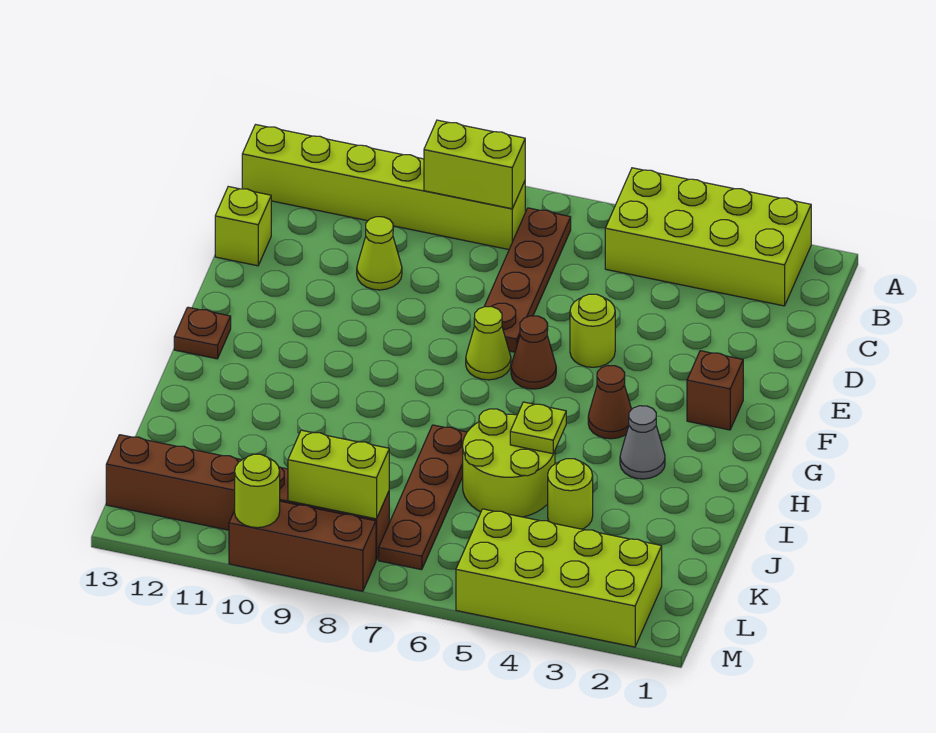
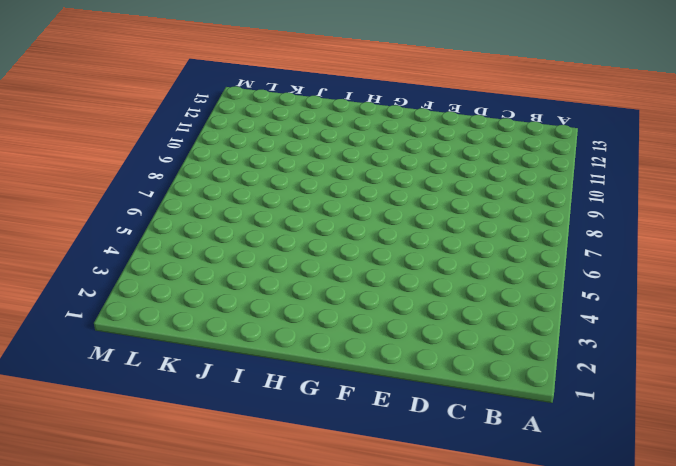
none -> lime 2x4 brick [605,168,811,306]
none -> brown 1x4 plate [484,208,571,352]
none -> lime 1x6 brick [242,125,525,250]

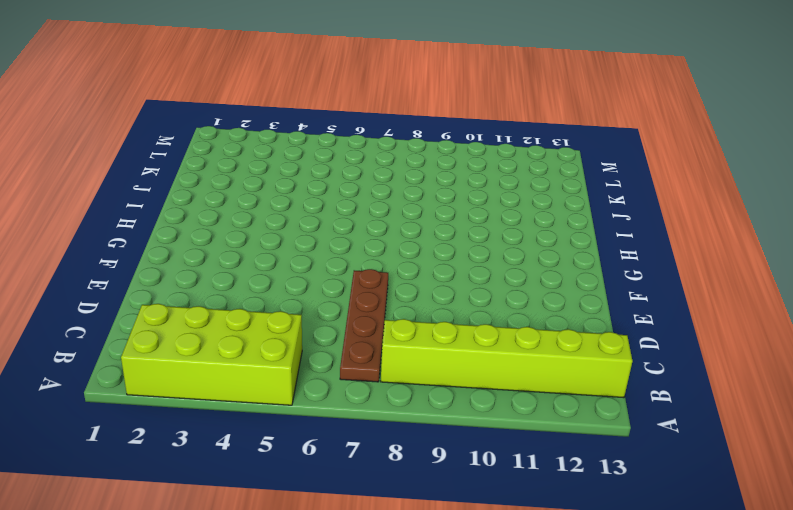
none -> lime 1x1 cone [357,217,402,290]
none -> lime 1x1 brick [215,187,271,266]
none -> lime 1x1 round brick [570,294,615,367]

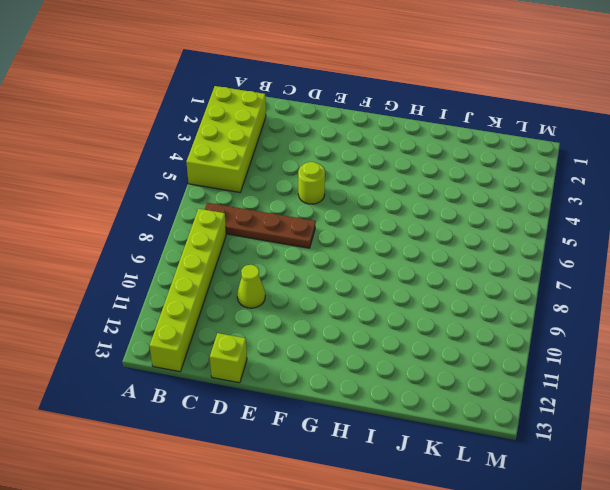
none -> brown 1x1 brick [687,351,743,430]
none -> brown 1x1 cone [511,316,556,389]
none -> lime 1x1 cone [466,307,511,380]

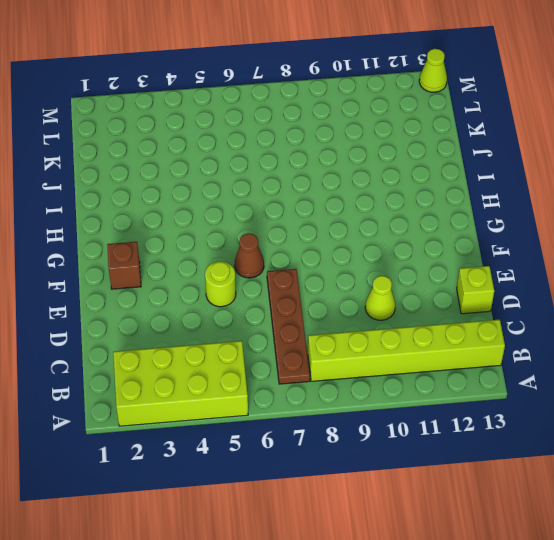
lime 1x1 cone [419,49,447,92] -> lime 1x1 cone moved to [466,307,511,380]
none -> brown 1x1 cone [588,366,632,439]
none -> brown 1x1 plate [174,307,231,359]
none -> grey 1x1 cone [620,406,665,479]

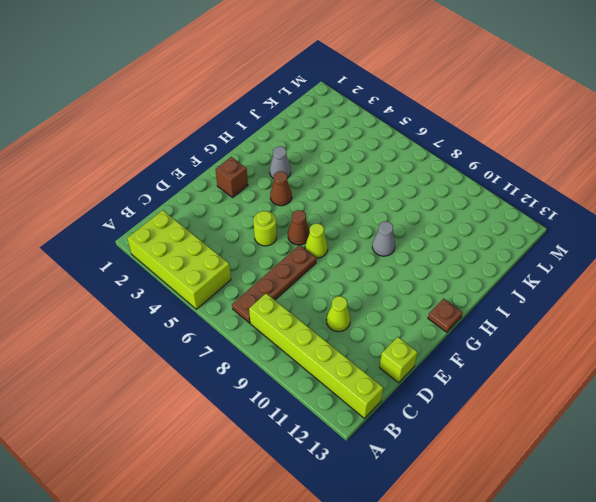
grey 1x1 cone [372,222,395,256] -> none
none -> lime 2x2 round brick [463,409,555,517]
none -> brown 1x4 plate [379,425,467,570]
none -> lime 1x1 round brick [548,459,593,529]

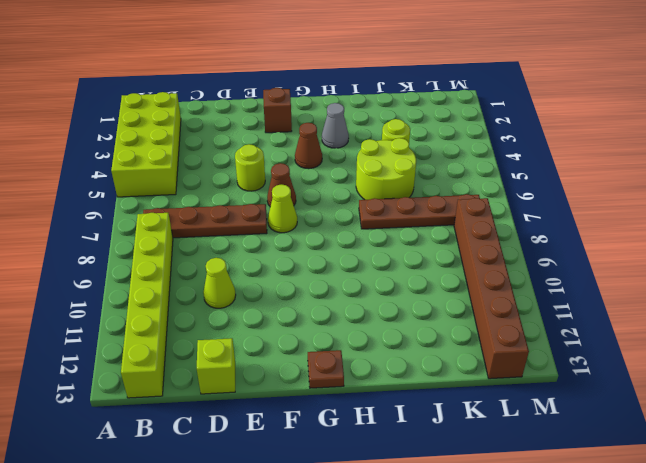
none -> lime 2x4 brick [456,509,662,647]
none -> brown 1x3 brick [229,501,376,591]
none -> lime 1x2 brick [424,120,525,209]

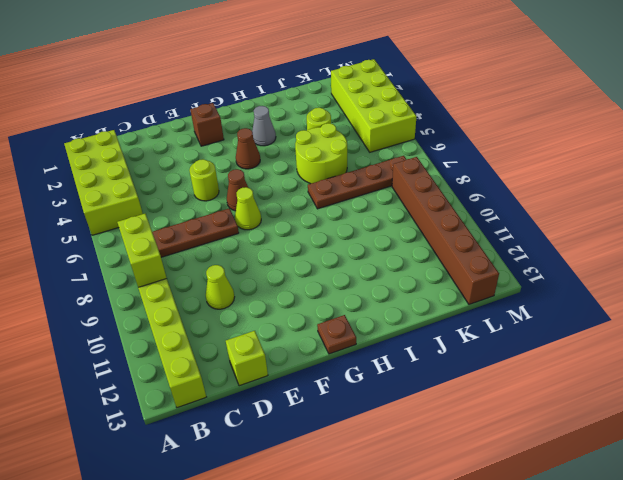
none -> brown 1x3 brick [229,501,376,591]
none -> lime 1x1 plate [510,402,566,454]
none -> lime 1x2 brick [288,430,389,519]

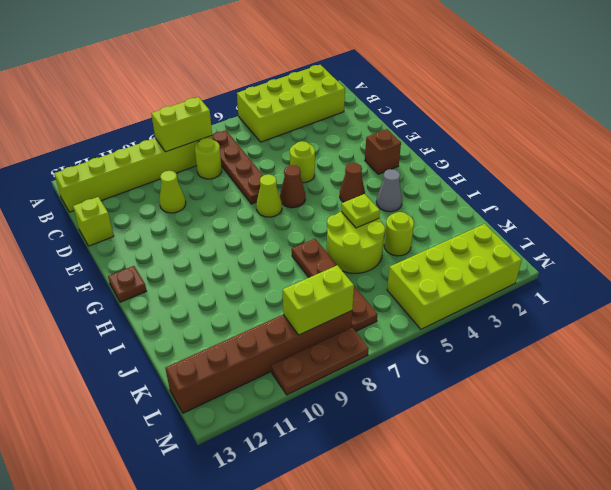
lime 1x1 round brick [195,138,222,179] -> lime 1x1 round brick moved to [235,454,280,528]
brown 1x3 plate [271,328,369,395] -> brown 1x3 brick [229,501,376,591]

